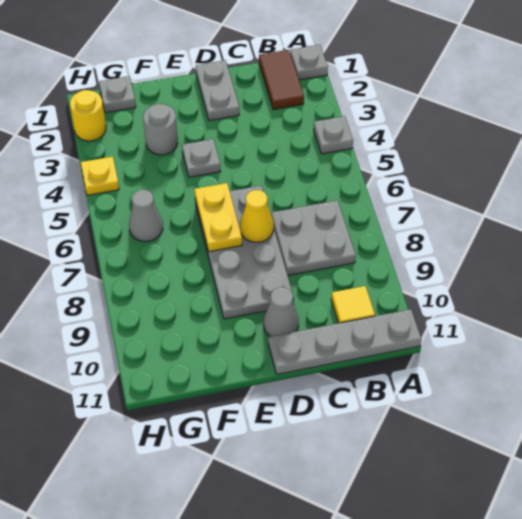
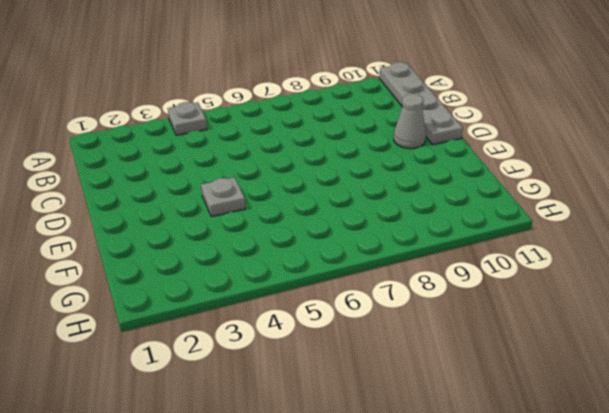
none -> grey 1x1 plate [290,45,328,80]
none -> brown 1x2 tile [259,50,304,110]
none -> grey 2x2 plate [271,200,356,275]

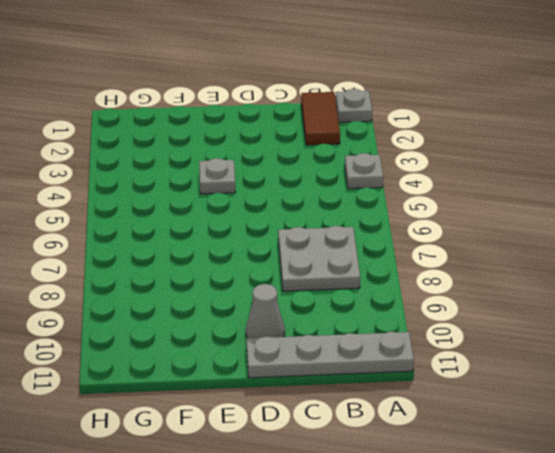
none -> yellow 1x1 tile [331,286,375,323]
none -> grey 1x2 plate [196,60,239,121]
none -> grey 2x4 plate [195,185,294,319]

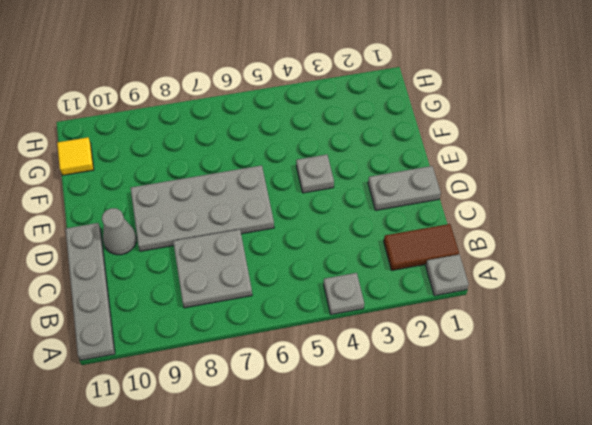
yellow 1x1 tile [57,137,94,175] -> yellow 1x1 tile moved to [331,286,375,323]
none -> grey 1x1 round brick [143,104,178,155]
none -> grey 1x1 plate [99,76,136,113]
none -> grey 1x1 cone [129,190,163,242]

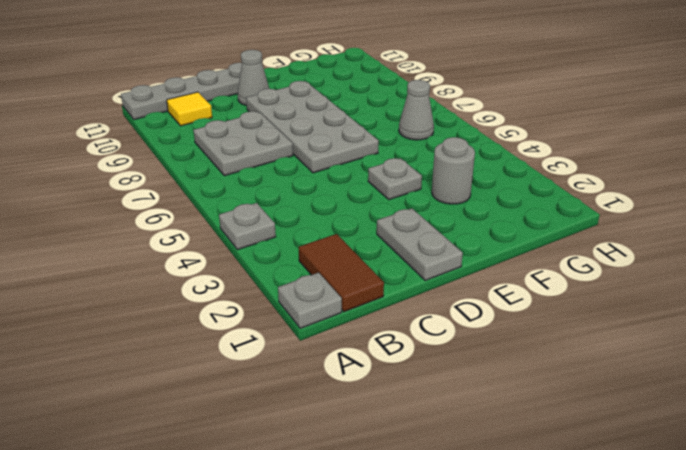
none -> grey 1x1 plate [99,76,136,113]
none -> yellow 1x1 round brick [70,90,106,141]
none -> yellow 1x1 plate [81,156,119,195]

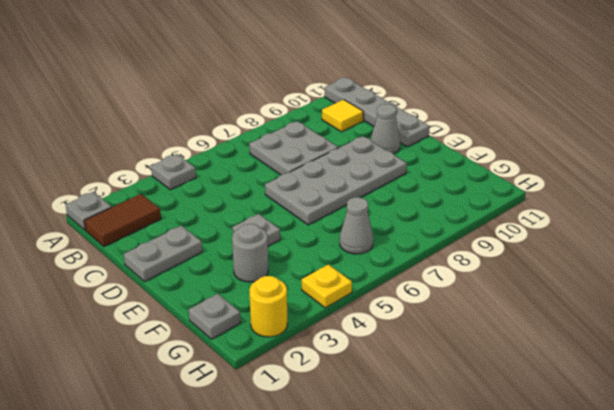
none -> yellow 1x1 cone [240,190,274,242]
none -> yellow 1x2 plate [195,183,242,252]

